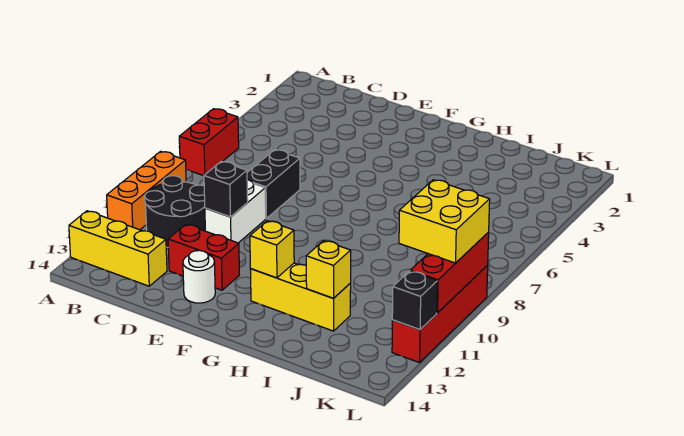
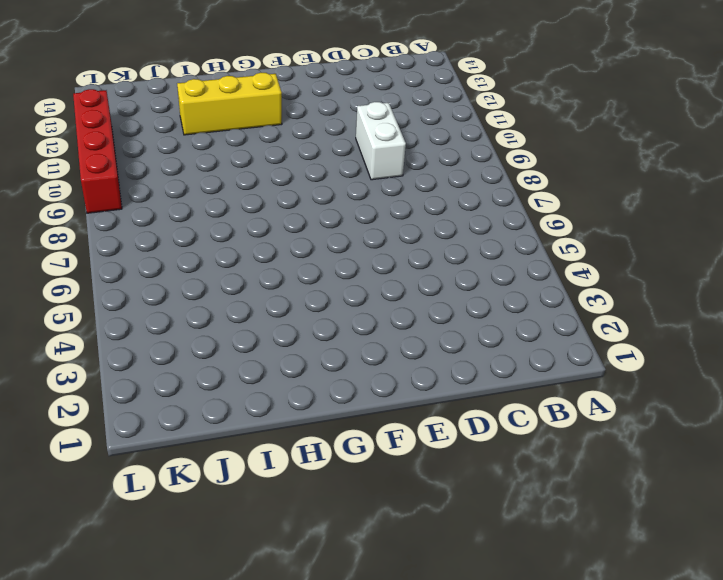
none -> red 1x2 brick [179,109,239,176]
none -> orange 1x3 brick [107,151,186,230]
none -> yellow 1x3 brick [69,211,167,286]

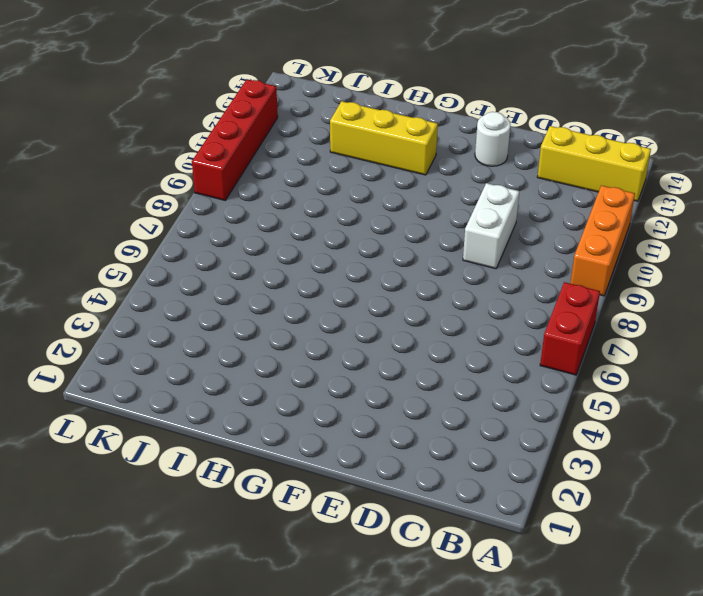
none -> black 2x2 round brick [145,176,205,247]
none -> black 1x2 brick [247,150,300,219]
none -> red 1x2 brick [168,224,239,290]

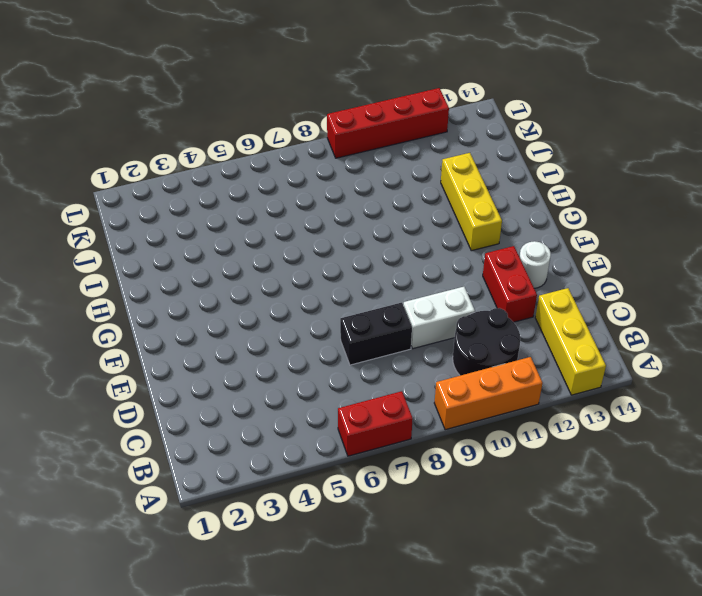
none -> black 1x1 brick [204,161,248,217]
none -> yellow 1x1 brick [250,221,294,278]
none -> yellow 1x1 brick [306,240,351,298]

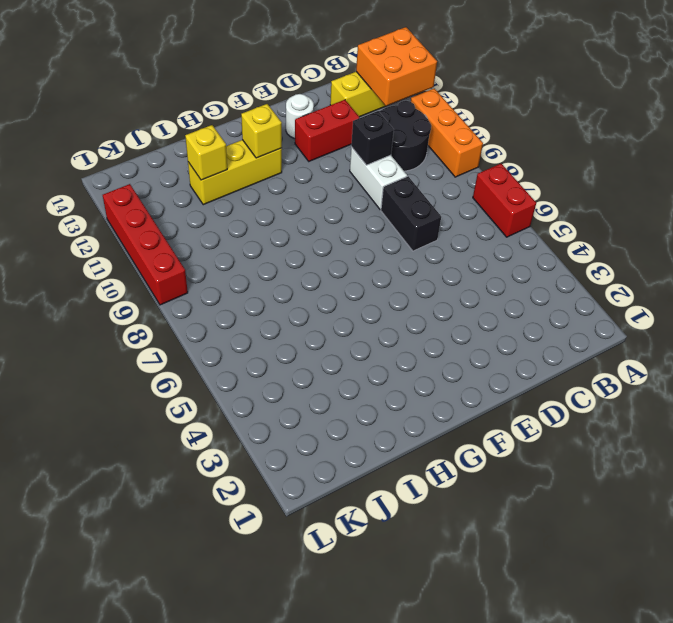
orange 2x2 brick [356,27,437,106] -> none
none -> red 1x3 brick [410,232,489,313]
none -> black 1x1 brick [392,271,437,330]
none -> yellow 2x2 brick [399,180,490,263]

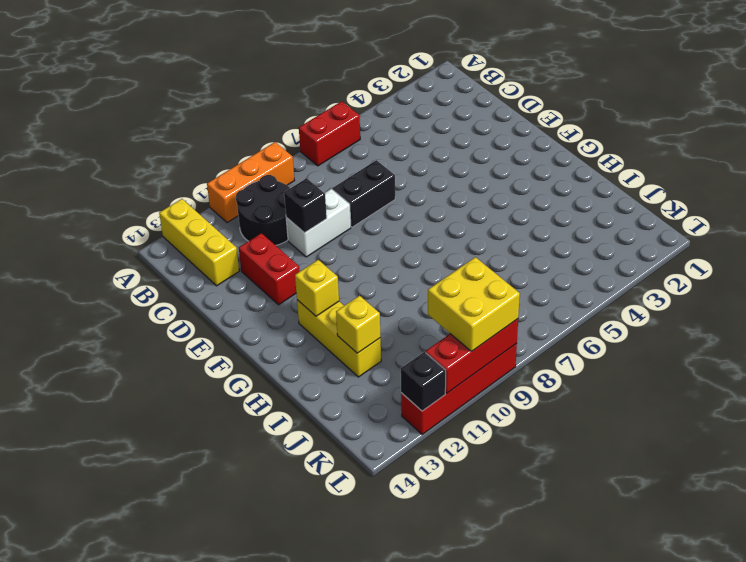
none -> white 1x1 round brick [183,250,215,303]

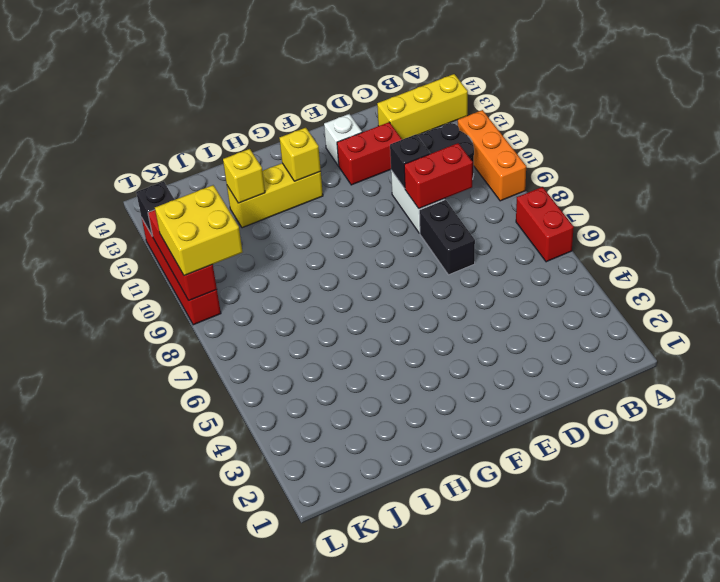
red 1x2 brick [404,143,473,209] -> none
white 1x1 brick [324,114,362,166] -> white 1x1 round brick [183,250,215,303]

